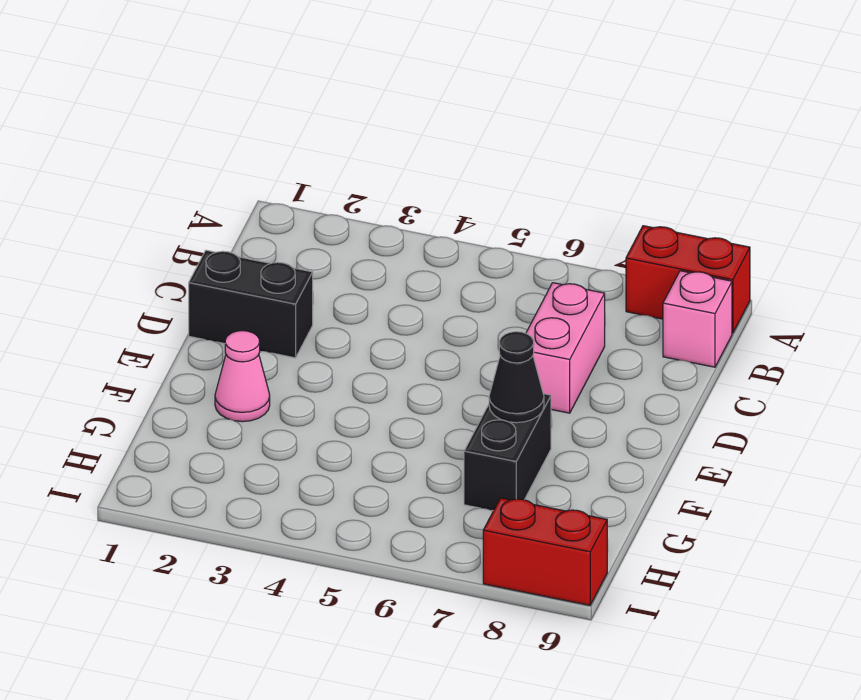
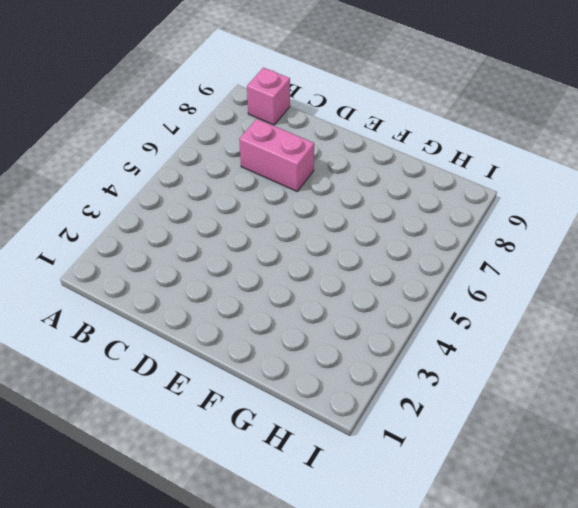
none -> red 1x2 brick [626,226,750,333]
none -> black 1x2 brick [189,250,313,358]

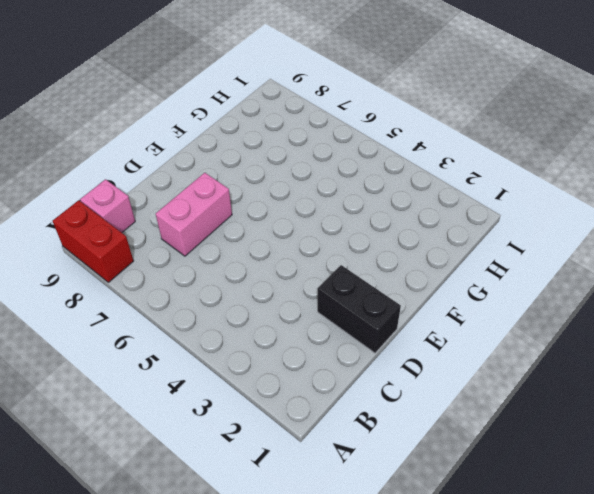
none -> pink 1x1 cone [215,331,270,422]
none -> black 1x2 brick [464,394,551,511]

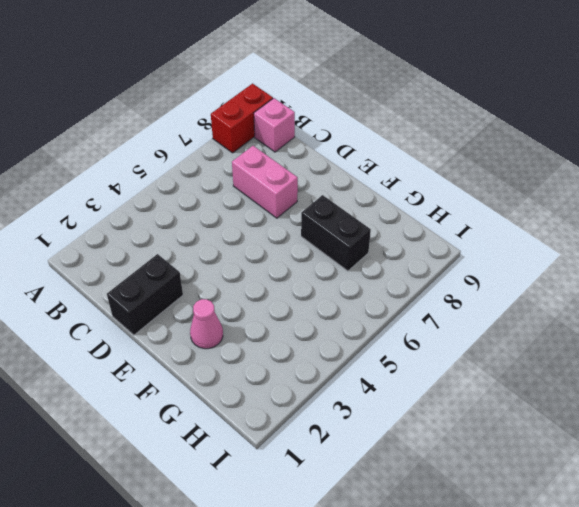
none -> red 1x2 brick [483,498,607,605]
none -> black 1x1 cone [489,332,544,423]

